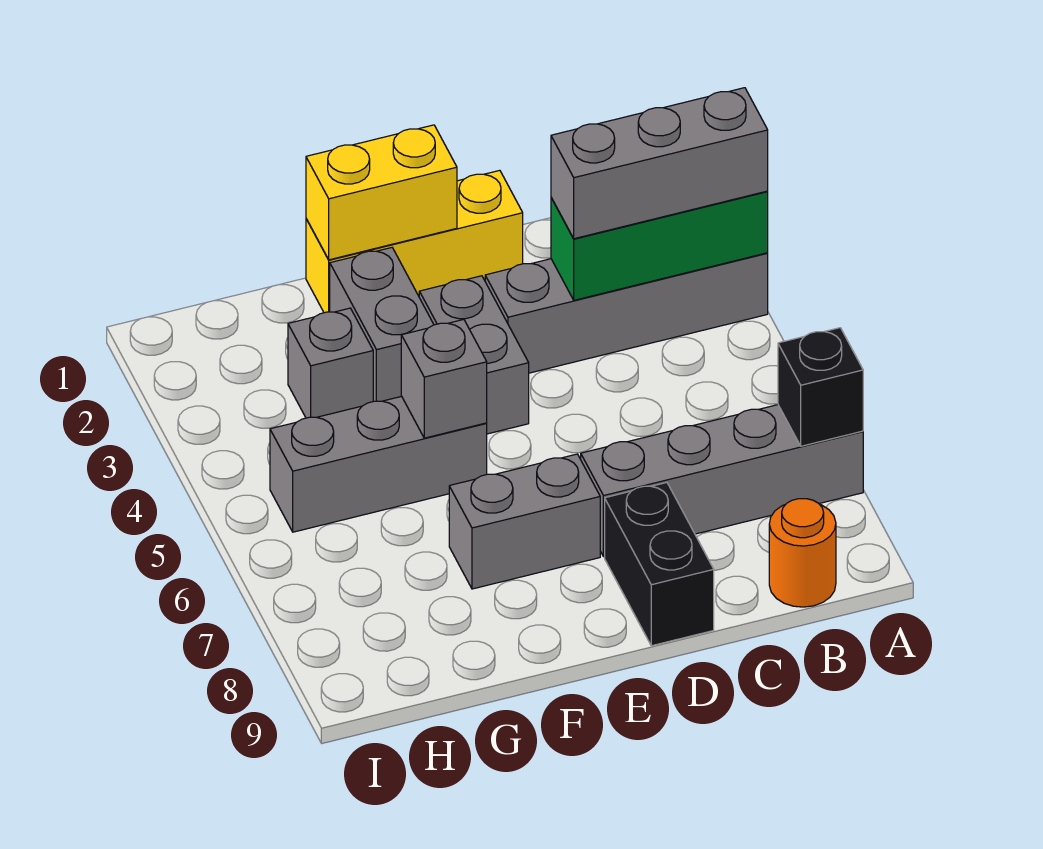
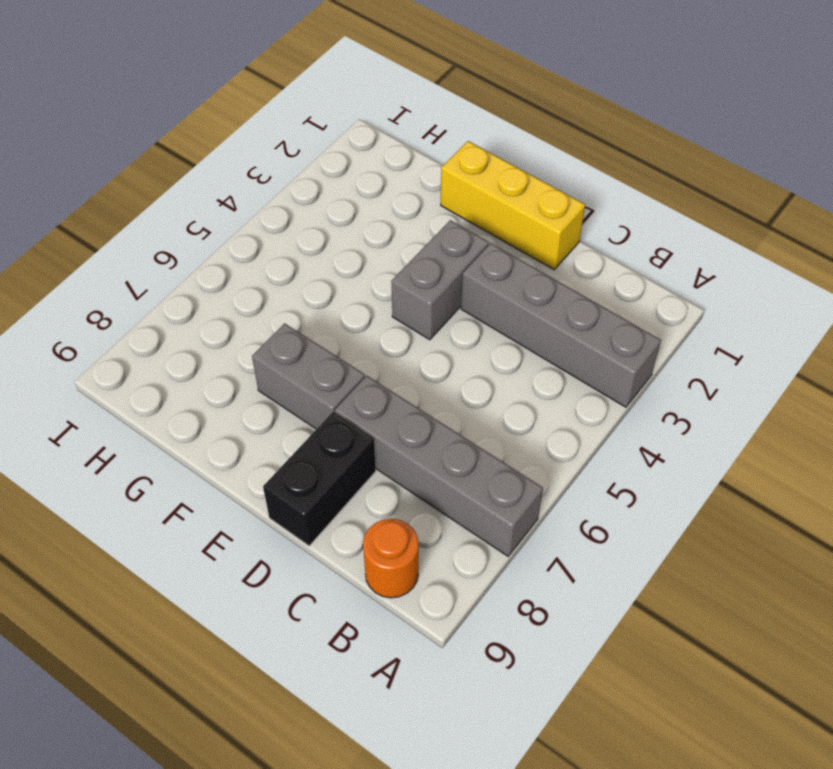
none -> grey 1x2 brick [330,248,434,401]
none -> grey 1x3 brick [270,396,487,532]
none -> grey 1x1 brick [288,308,373,418]

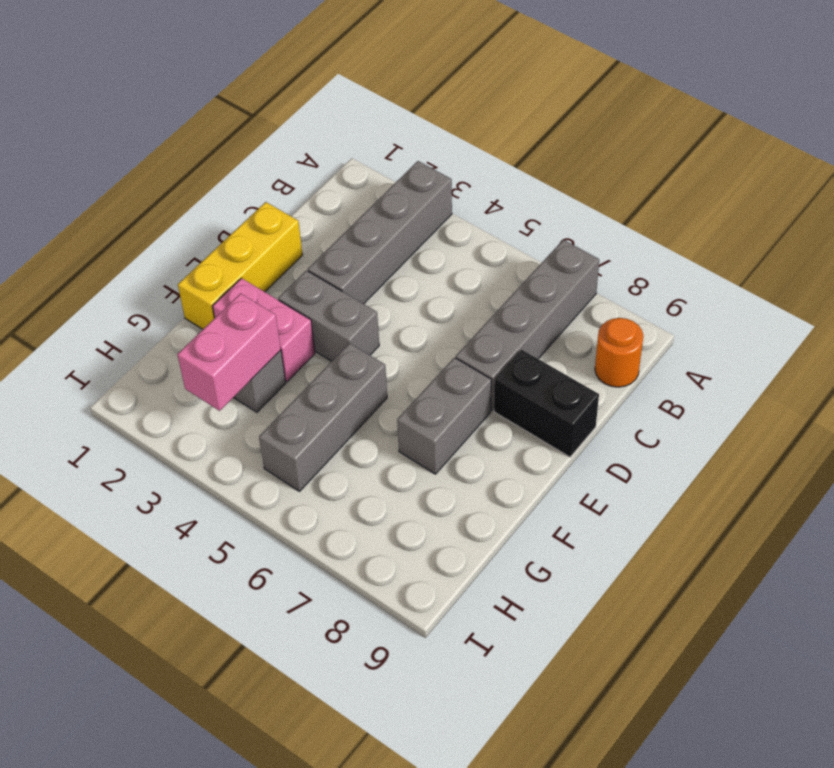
pink 1x2 brick [213,278,315,382] -> grey 1x2 brick [330,248,434,401]
pink 1x2 brick [177,294,281,411] -> none
none -> green 1x3 brick [551,191,768,300]
none -> black 1x1 brick [778,328,863,446]
none -> yellow 1x2 brick [306,125,457,260]

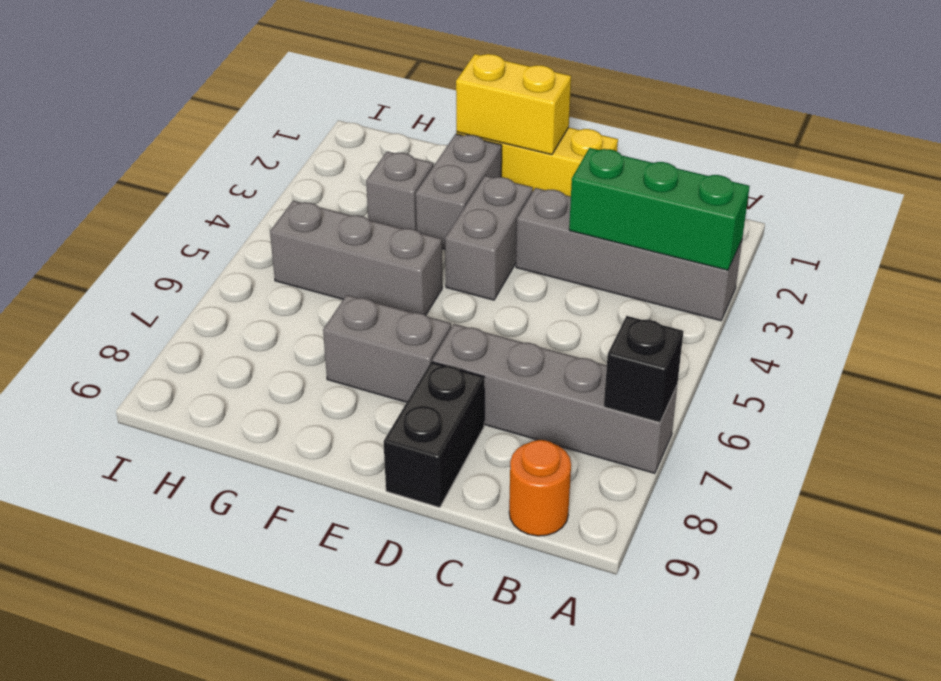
none -> grey 1x1 brick [401,319,487,438]
none -> grey 1x3 brick [551,88,768,239]

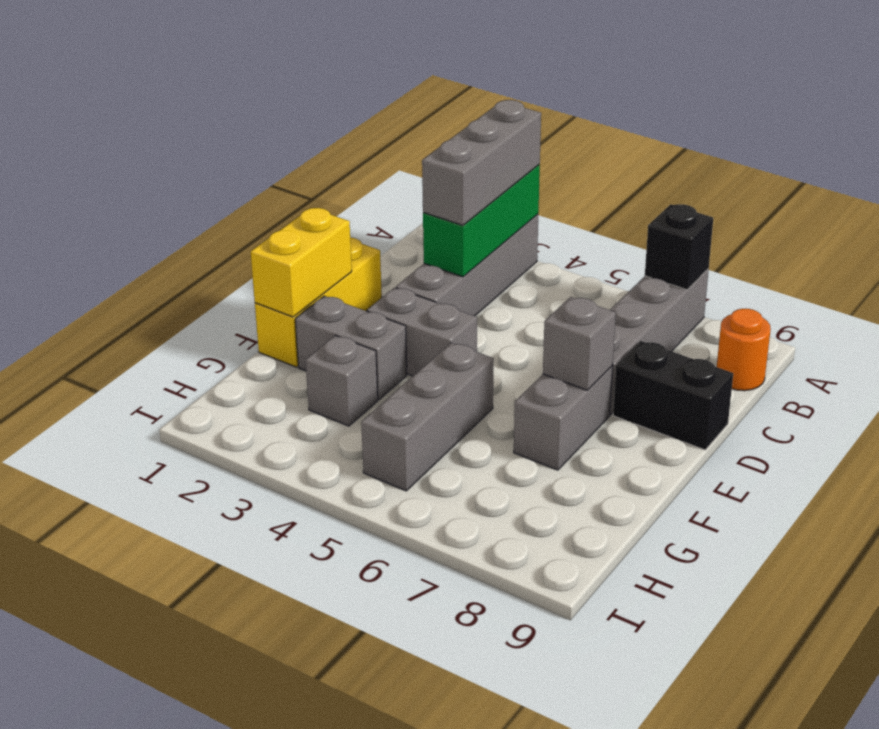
grey 1x1 brick [543,297,616,390] -> grey 1x1 brick moved to [401,319,487,438]

